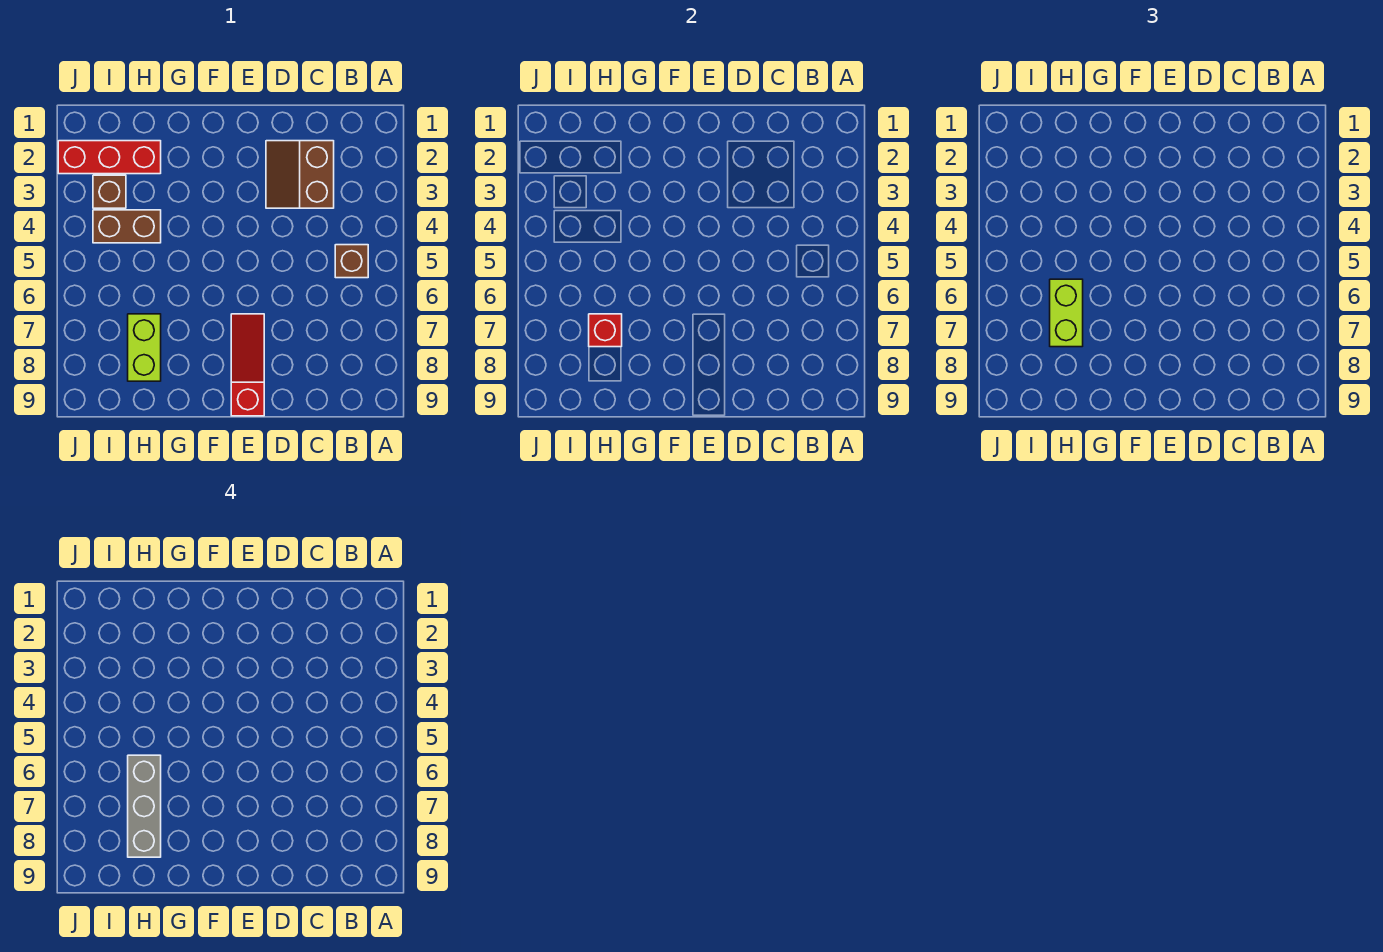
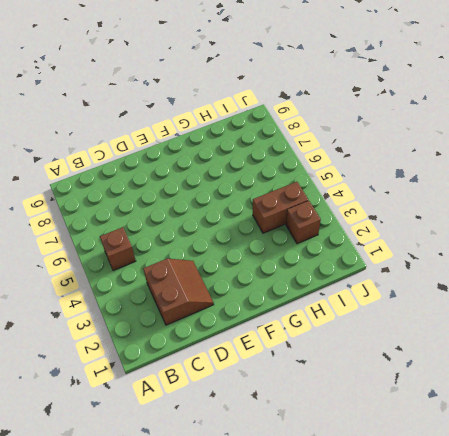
none -> red 1x3 slope [231,314,264,416]
none -> red 1x3 brick [58,141,161,174]

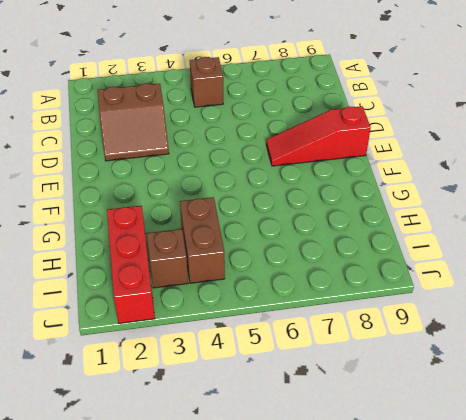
none -> lime 1x2 brick [128,314,161,381]
none -> red 1x1 brick [589,314,622,347]

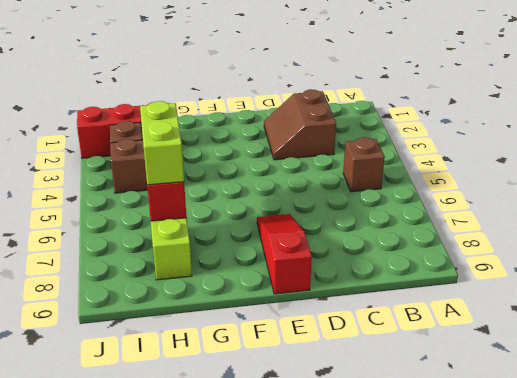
none -> grey 1x3 brick [128,755,161,857]

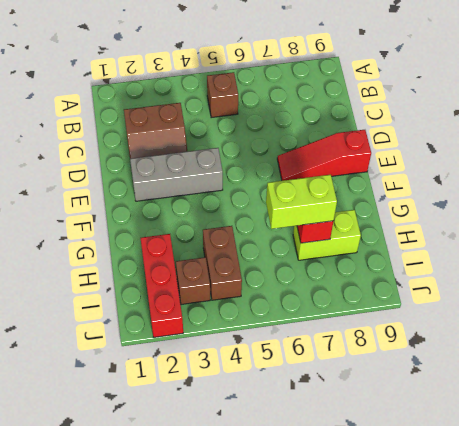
grey 1x3 brick [130,148,223,201] -> grey 1x3 brick moved to [128,755,161,857]

